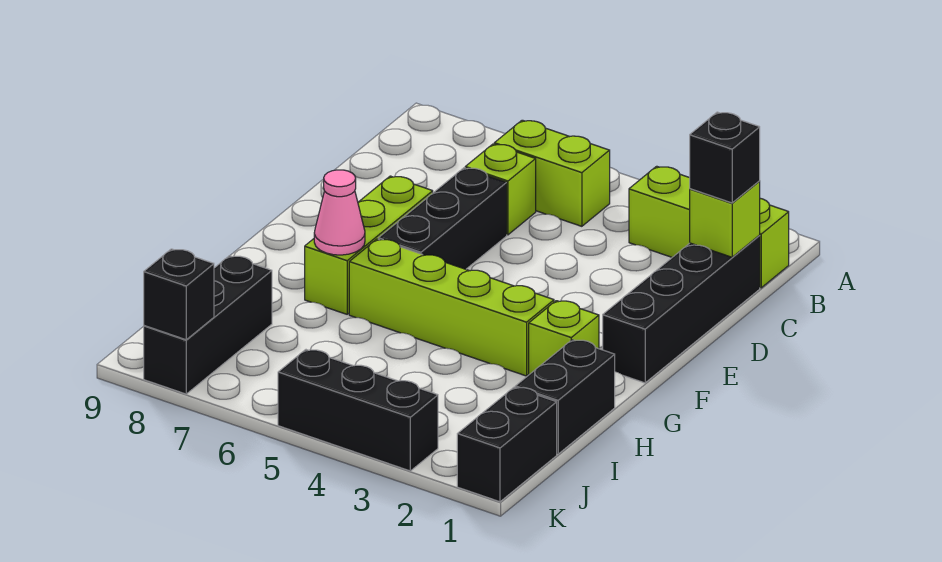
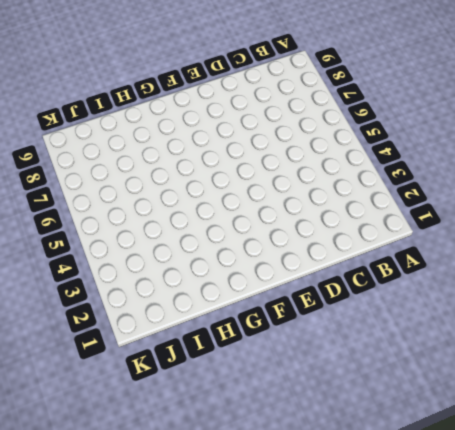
none -> lime 1x3 brick [629,166,789,288]
none -> lime 1x2 brick [494,120,610,226]
none -> black 1x4 brick [603,236,760,383]

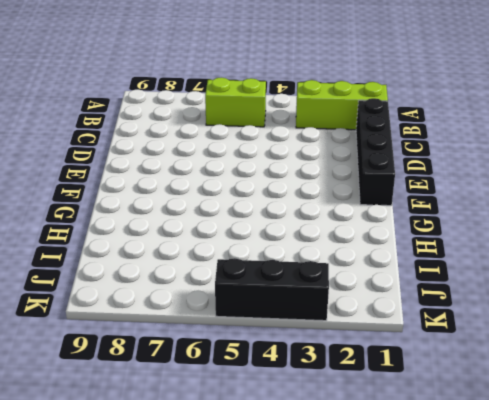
none -> lime 1x1 brick [465,144,536,235]
none -> black 1x3 brick [378,168,507,269]
none -> lime 1x3 brick [305,176,433,314]

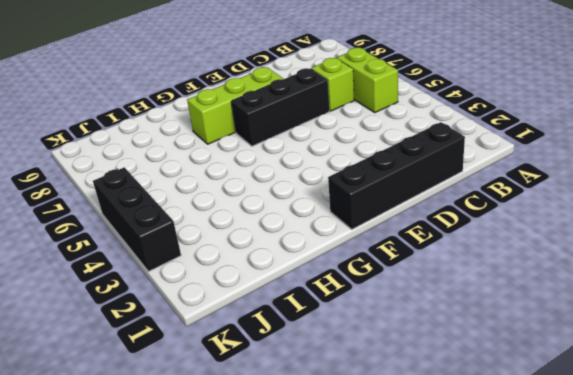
none -> lime 1x3 brick [629,166,789,288]
none -> lime 1x1 brick [529,301,599,374]
none -> lime 1x4 brick [349,239,554,376]

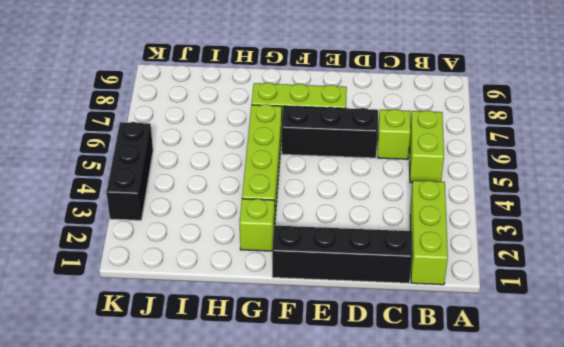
none -> black 1x2 brick [515,340,615,454]
none -> black 1x3 brick [144,256,272,394]
none -> black 1x2 brick [457,387,557,502]

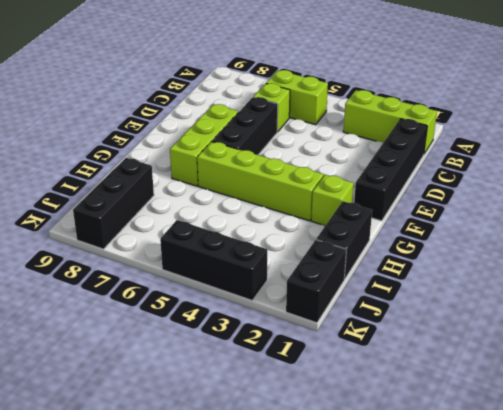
none -> lime 1x1 brick [690,181,760,257]
none -> pink 1x1 cone [314,170,365,255]
none -> black 1x1 brick [144,249,214,340]

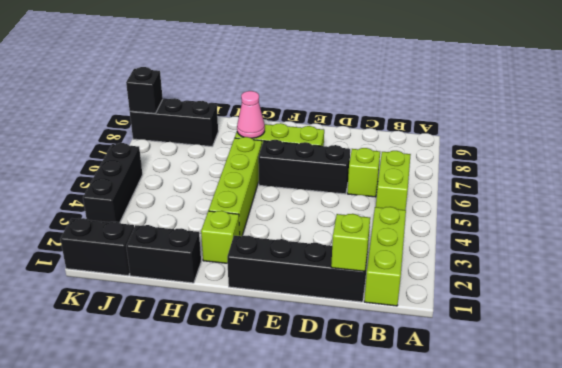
none -> black 1x1 brick [690,112,760,203]

